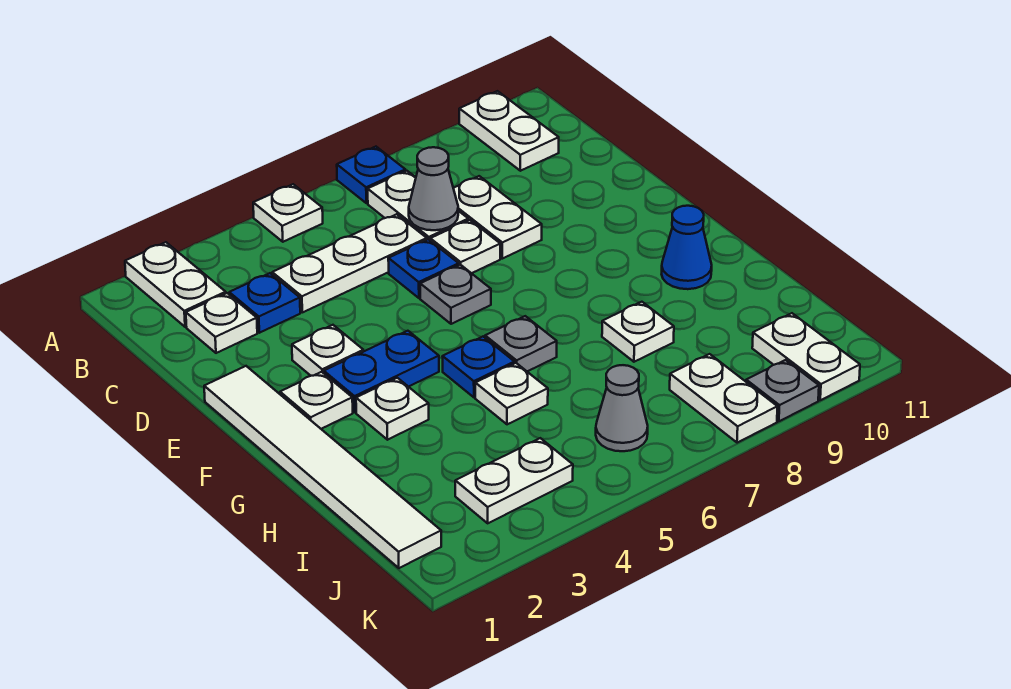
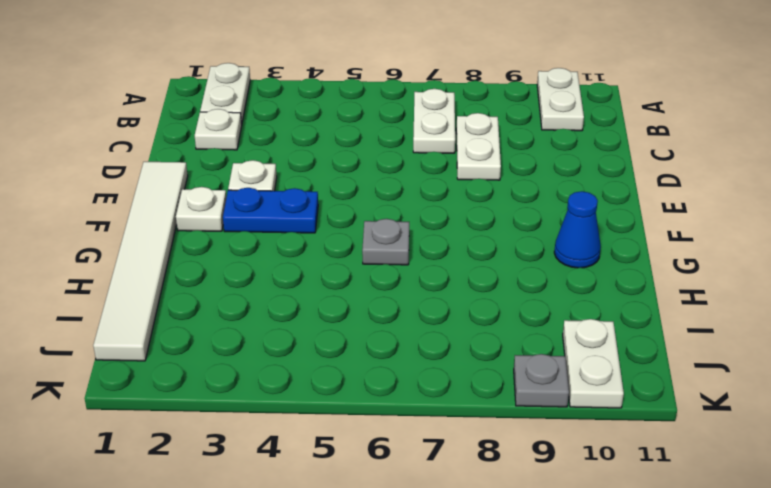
none -> white 1x1 plate [253,184,323,242]
none -> blue 1x1 plate [337,147,405,203]
none -> blue 1x1 plate [229,273,300,333]

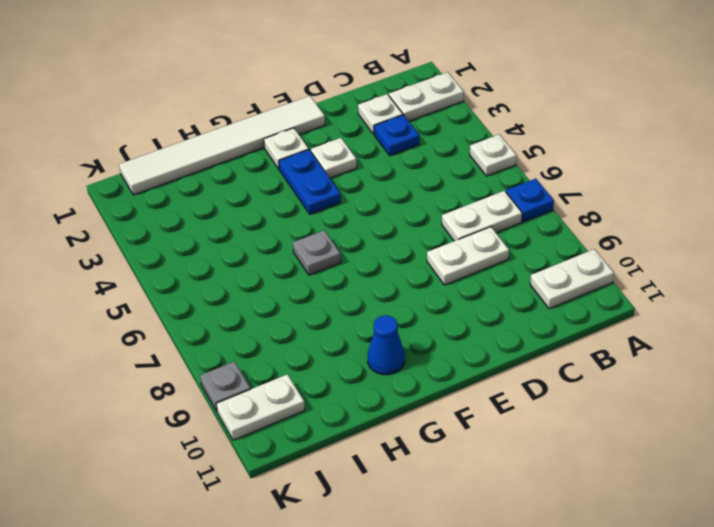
none -> white 1x3 plate [272,214,427,312]
none -> blue 1x1 plate [388,239,459,298]
none -> white 1x1 plate [430,220,500,273]

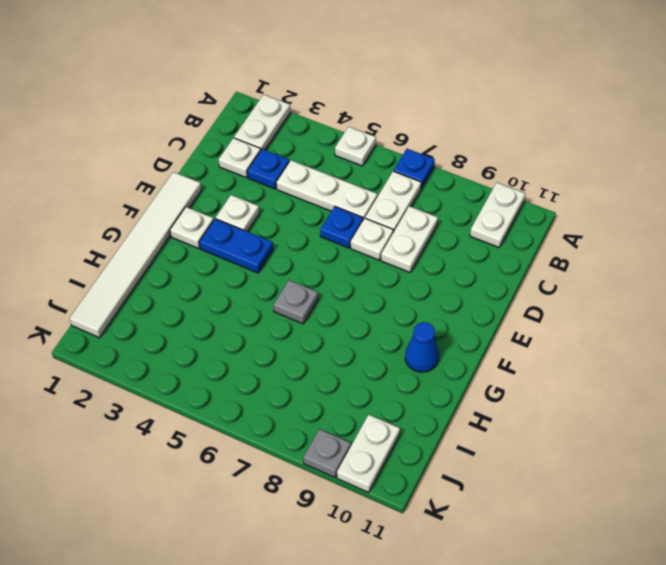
none -> grey 1x1 plate [420,265,491,324]
none -> white 1x1 plate [356,378,429,440]
none -> blue 1x1 plate [443,337,514,397]

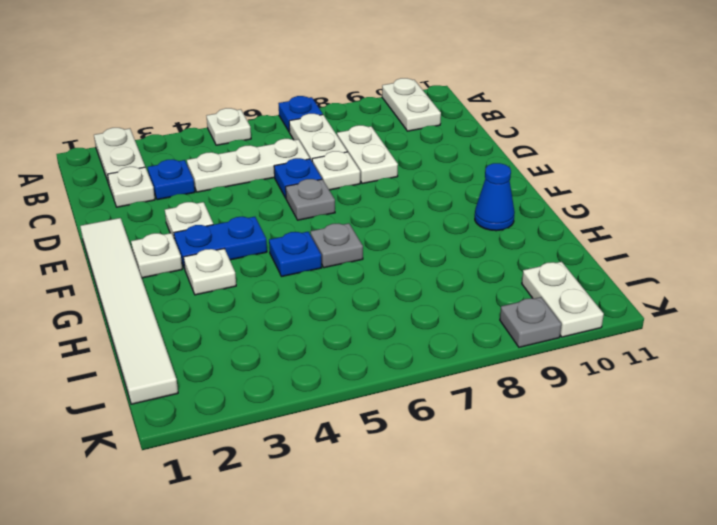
none -> white 1x1 plate [475,363,548,424]
none -> white 1x1 plate [602,302,674,362]
none -> white 1x2 plate [455,438,573,523]

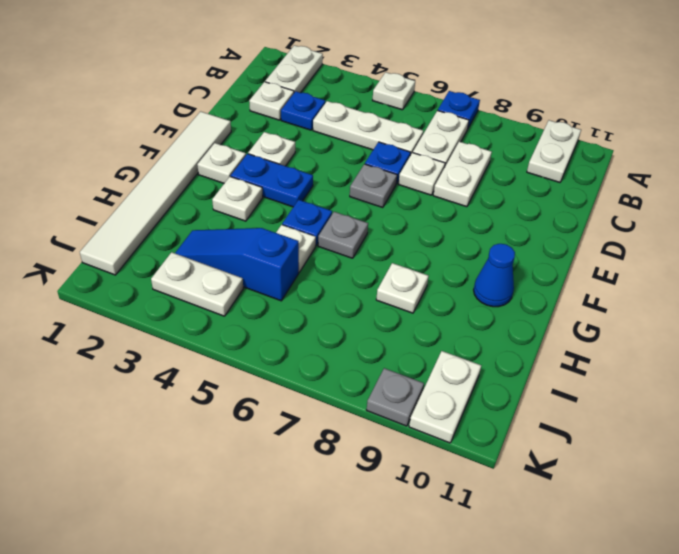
blue 1x3 slope [175,228,299,301] -> none
none -> grey 1x1 cone [596,365,648,451]
none -> white 1x2 plate [670,354,777,443]
none -> grey 1x1 cone [409,147,458,230]

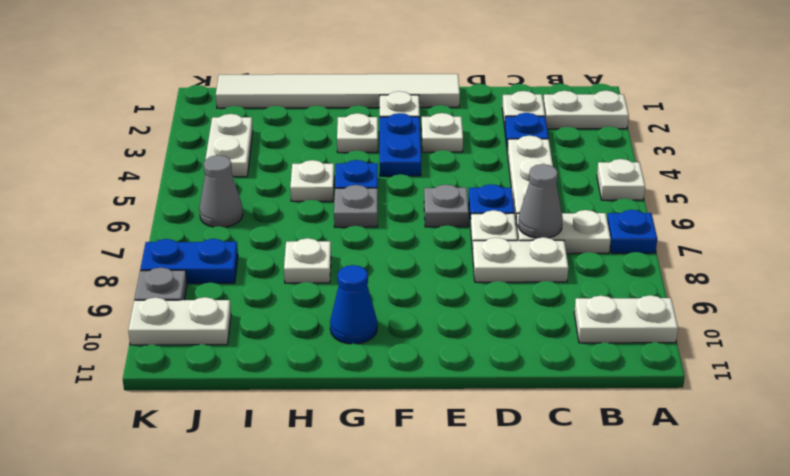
blue 1x2 plate [140,239,238,284] -> white 1x2 plate [670,354,777,443]

